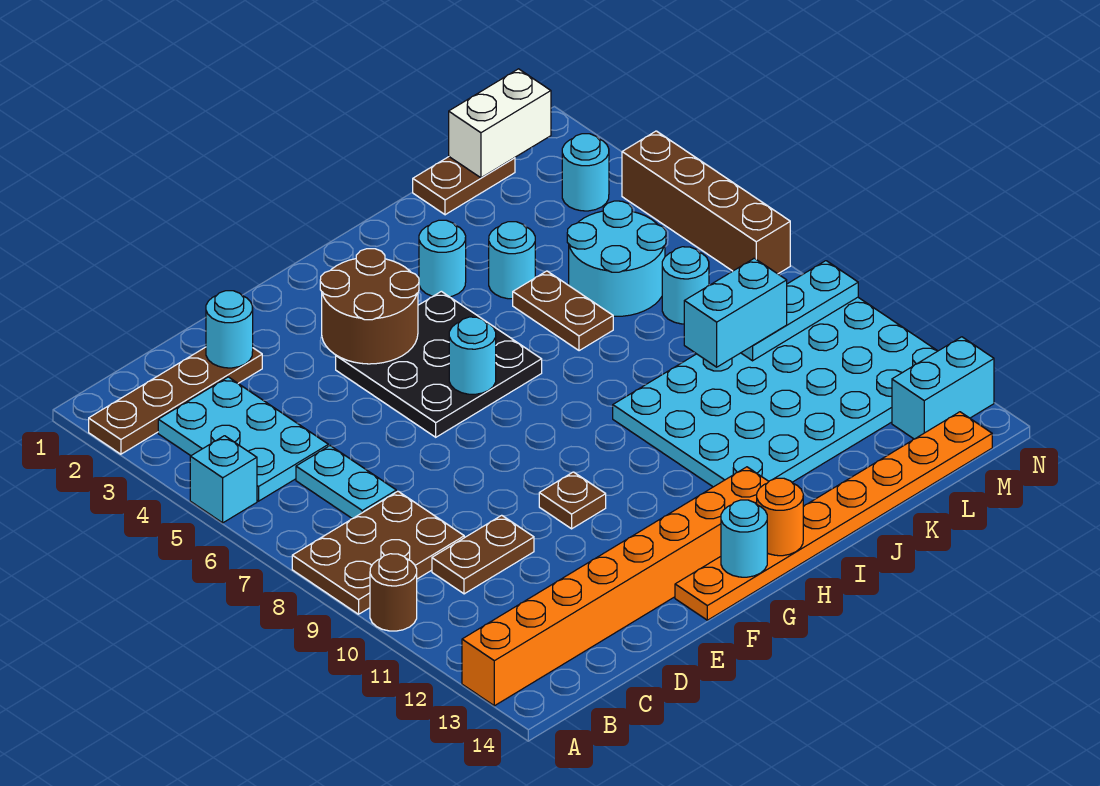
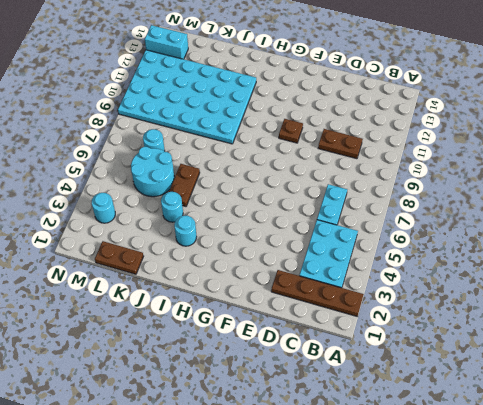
none -> cyan 1x1 brick [190,436,257,523]
none -> brown 2x3 plate [292,491,465,614]
none -> brown 1x1 round brick [370,554,417,631]

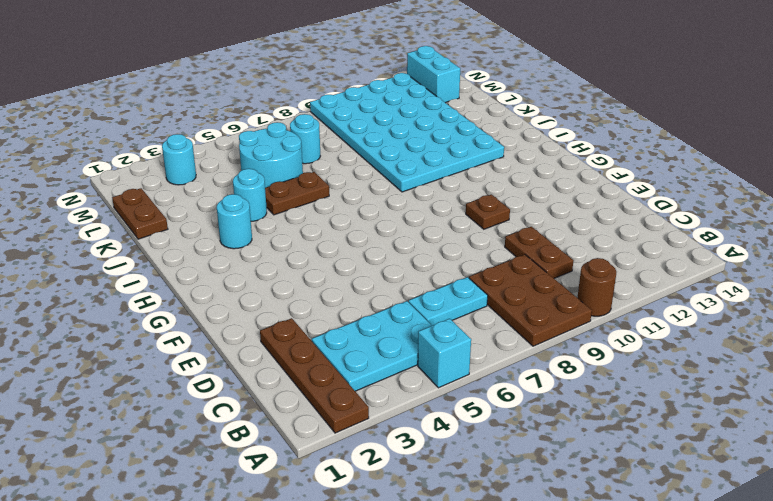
none -> orange 1x8 brick [462,467,769,706]
none -> black 3x3 plate [336,291,542,437]
none -> orange 1x8 plate [675,412,992,620]

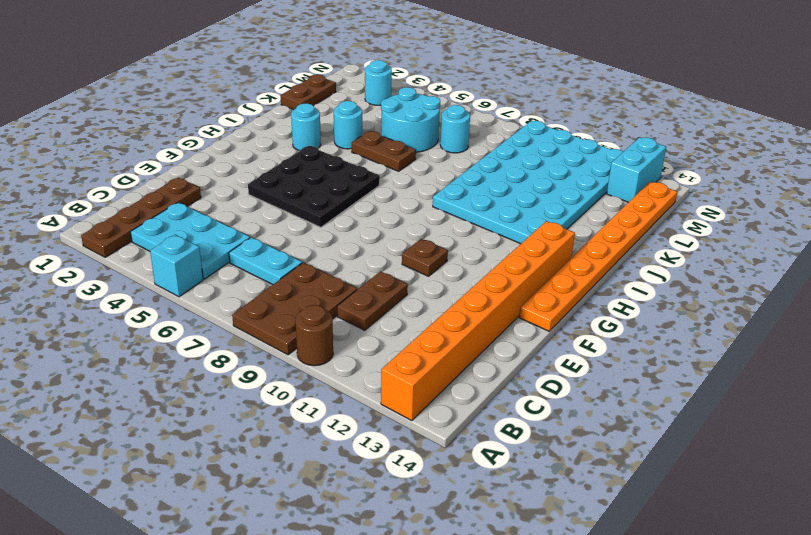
none -> brown 1x4 brick [622,131,790,274]
none -> cyan 1x1 round brick [206,291,253,368]
none -> brown 2x2 round brick [320,249,419,364]

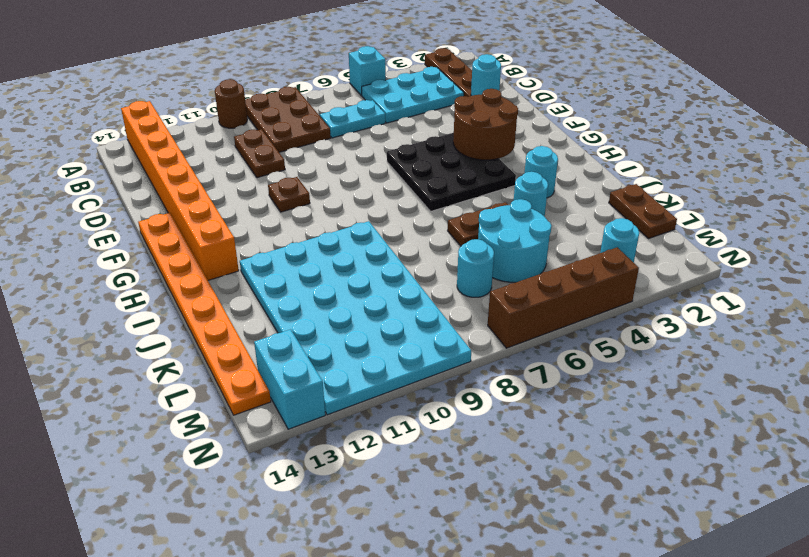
none -> cyan 1x1 round brick [449,317,496,394]
none -> cyan 1x1 round brick [721,500,767,577]
none -> orange 1x1 round brick [757,478,803,556]

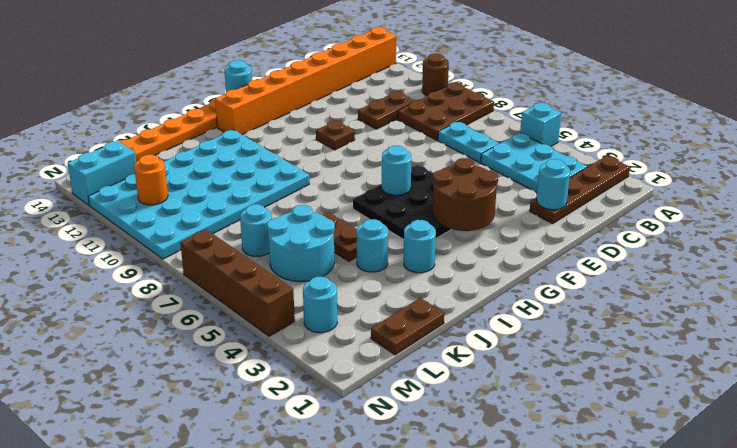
orange 1x1 round brick [134,155,168,205] -> orange 1x1 round brick moved to [757,478,803,556]
none -> white 1x2 brick [449,69,551,178]
none -> cyan 1x3 plate [741,261,858,361]
none -> cyan 1x2 brick [684,258,787,367]

